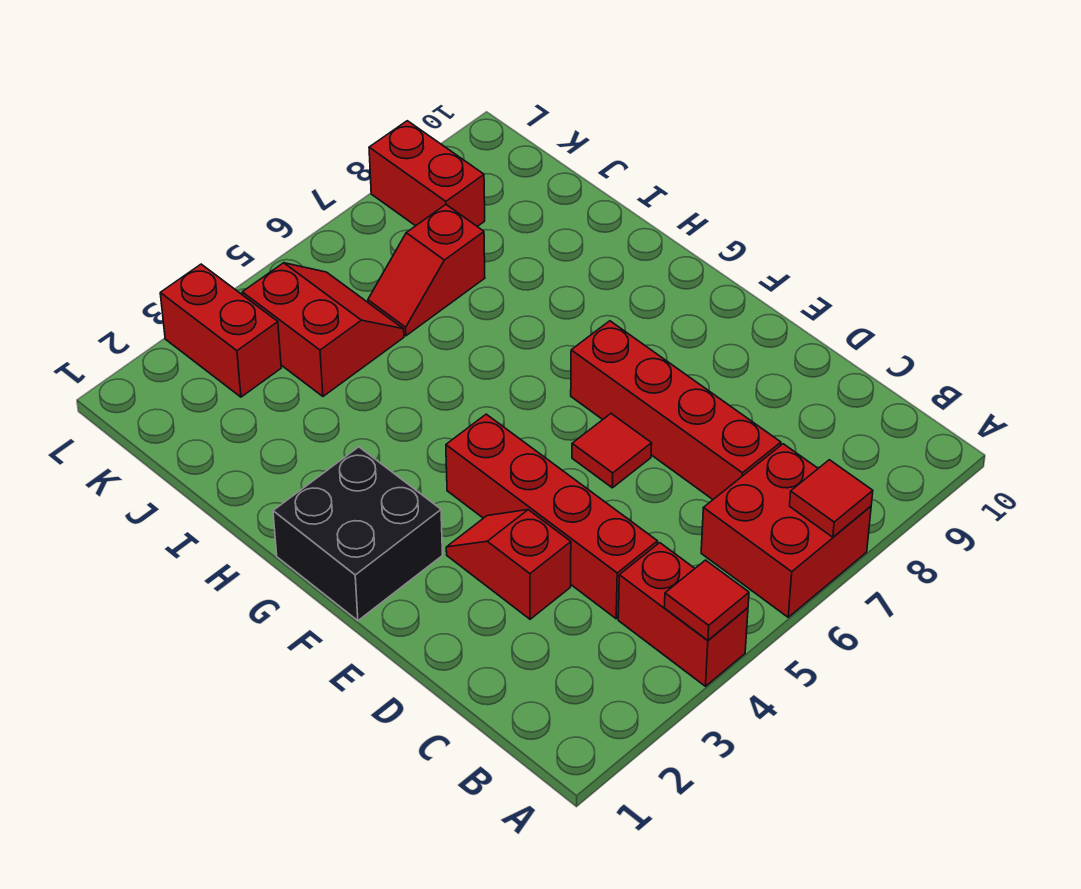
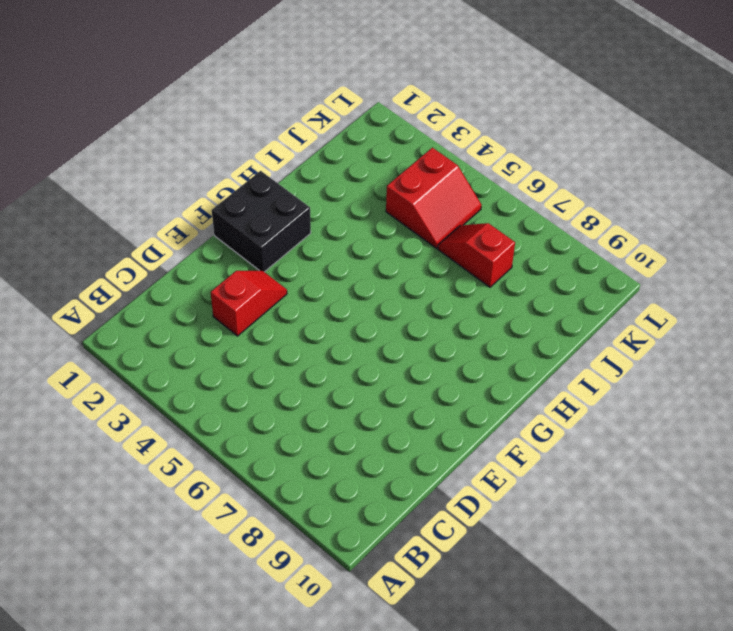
none -> red 1x2 brick [618,543,748,686]
none -> red 2x2 brick [701,444,871,617]
none -> red 1x4 brick [446,414,658,619]

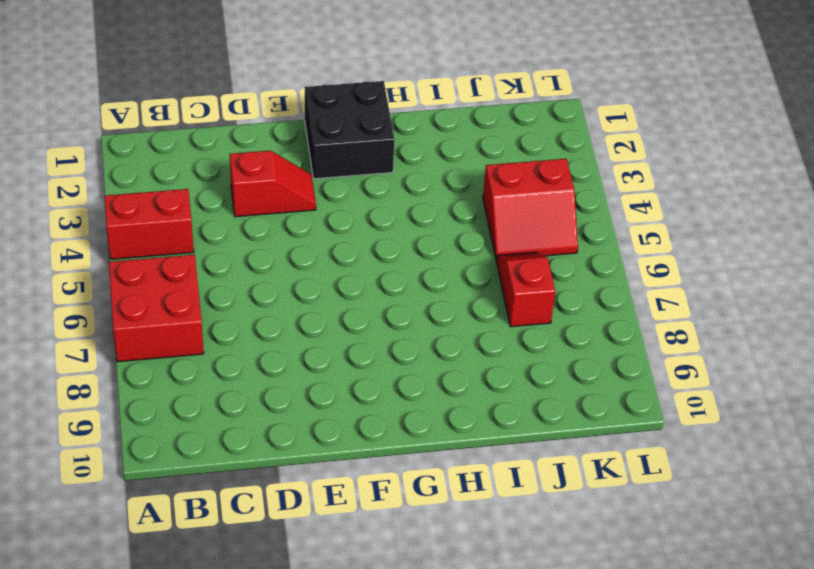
none -> red 1x4 brick [446,414,658,619]
none -> red 1x4 brick [571,321,781,499]
none -> red 1x1 tile [572,414,652,488]

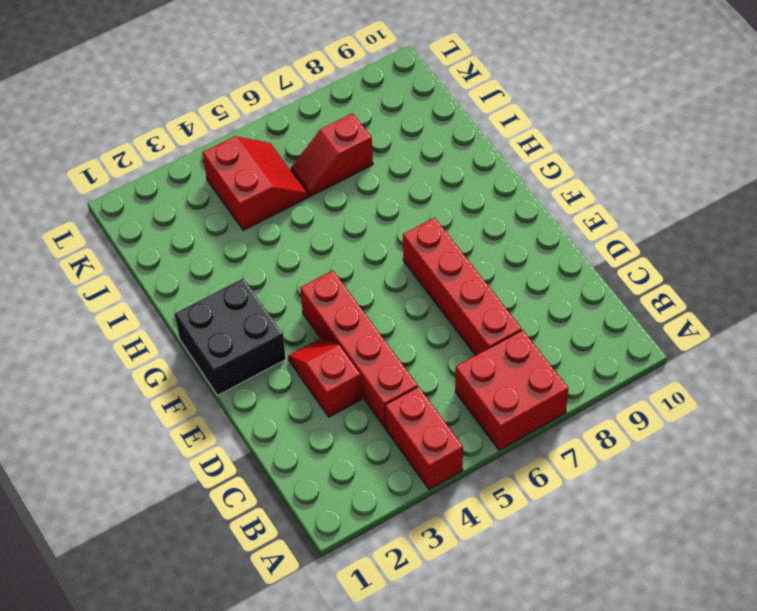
none -> red 1x1 tile [572,414,652,488]
none -> red 1x2 brick [160,264,281,397]
none -> red 1x2 brick [369,121,485,227]

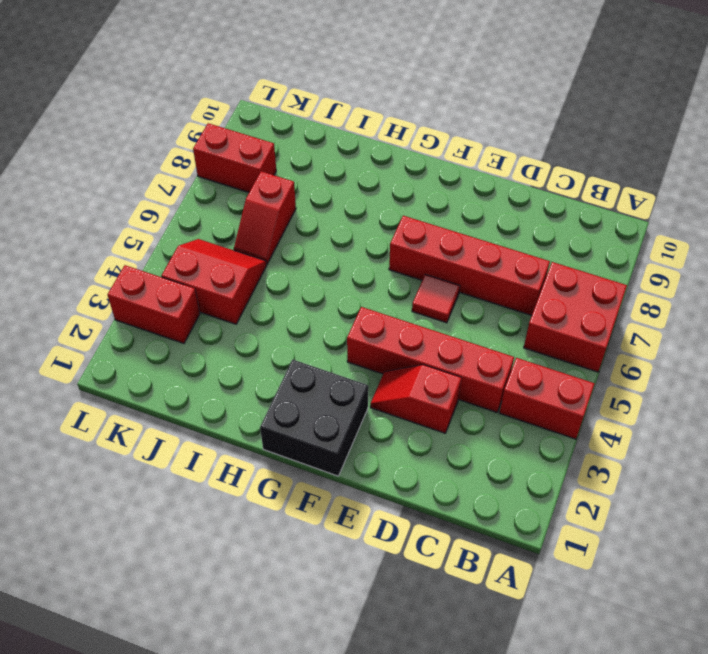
none -> red 1x1 tile [664,560,749,640]
none -> red 1x1 tile [790,460,873,537]

